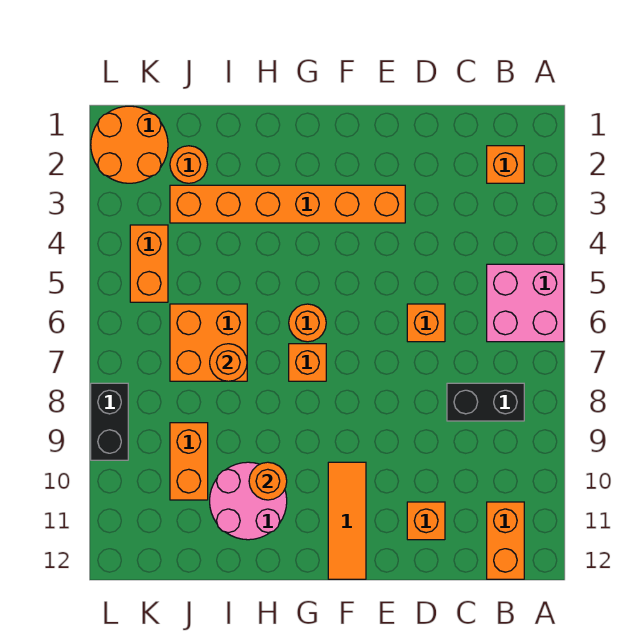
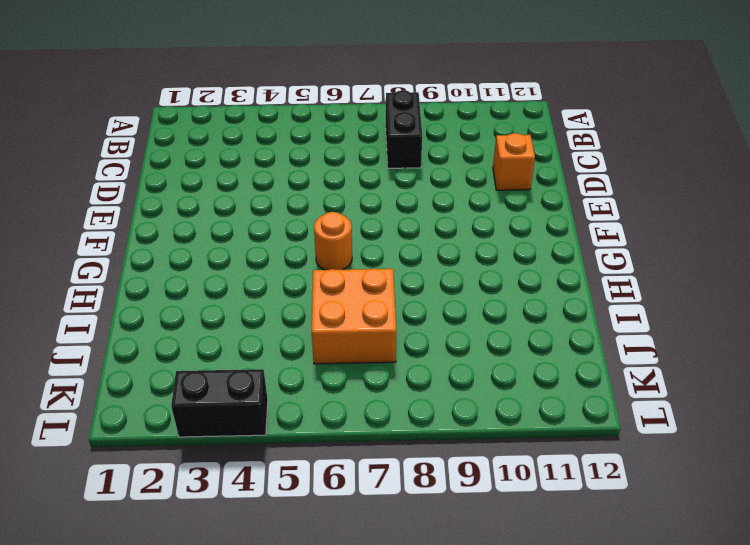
black 1x2 brick [171,369,268,437] -> black 1x2 brick moved to [91,383,128,460]
none -> pink 2x2 brick [487,264,564,342]
none -> orange 1x1 brick [487,146,524,183]
none -> orange 1x2 brick [487,502,524,579]

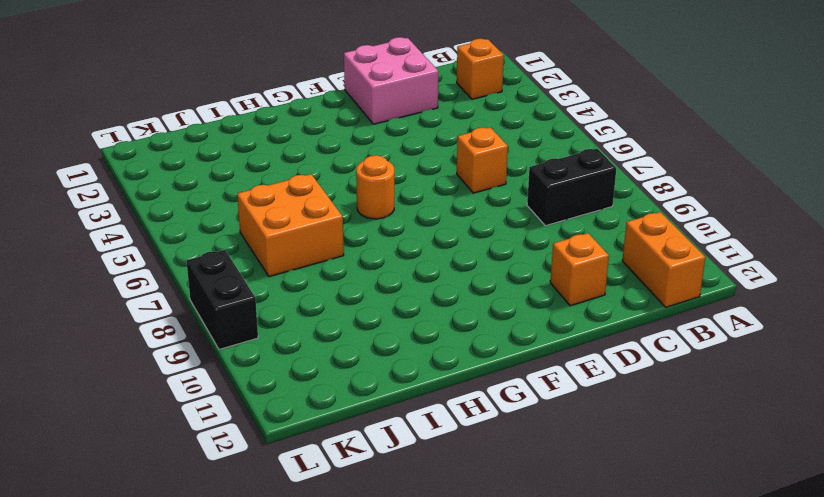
pink 2x2 brick [344,37,439,124] -> pink 2x2 brick moved to [487,264,564,342]
none -> orange 1x6 brick [170,185,405,223]
none -> orange 1x3 tile [328,462,366,579]
none -> orange 1x1 brick [289,344,326,381]

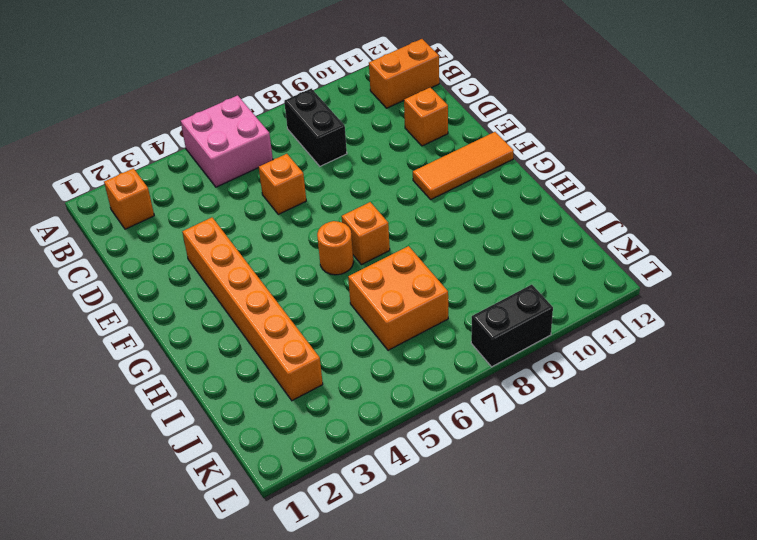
none -> pink 2x2 round brick [210,462,287,540]
none -> orange 1x1 round brick [170,146,208,183]
none -> orange 1x2 brick [170,423,208,500]

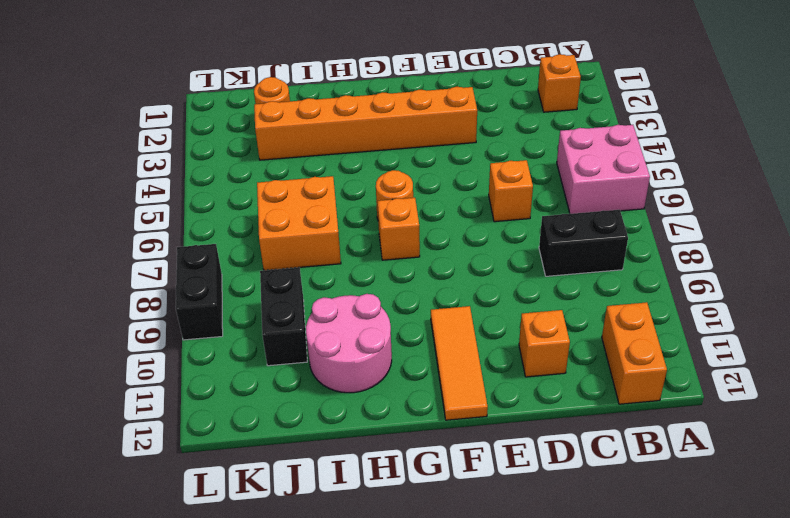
black 1x2 brick [260,267,307,366] -> orange 1x2 brick [170,423,208,500]
none -> orange 2x2 round brick [91,106,168,183]
none -> orange 1x2 brick [130,225,168,302]
none -> orange 1x1 round brick [249,462,287,500]

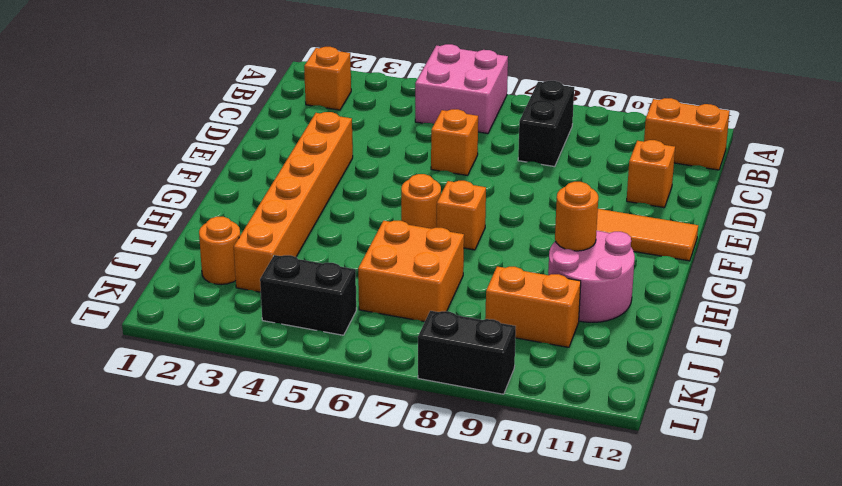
black 1x2 brick [260,255,356,335] -> orange 1x2 brick [130,225,168,302]
none -> orange 2x2 round brick [91,106,168,183]
none -> orange 1x1 round brick [210,344,247,381]

